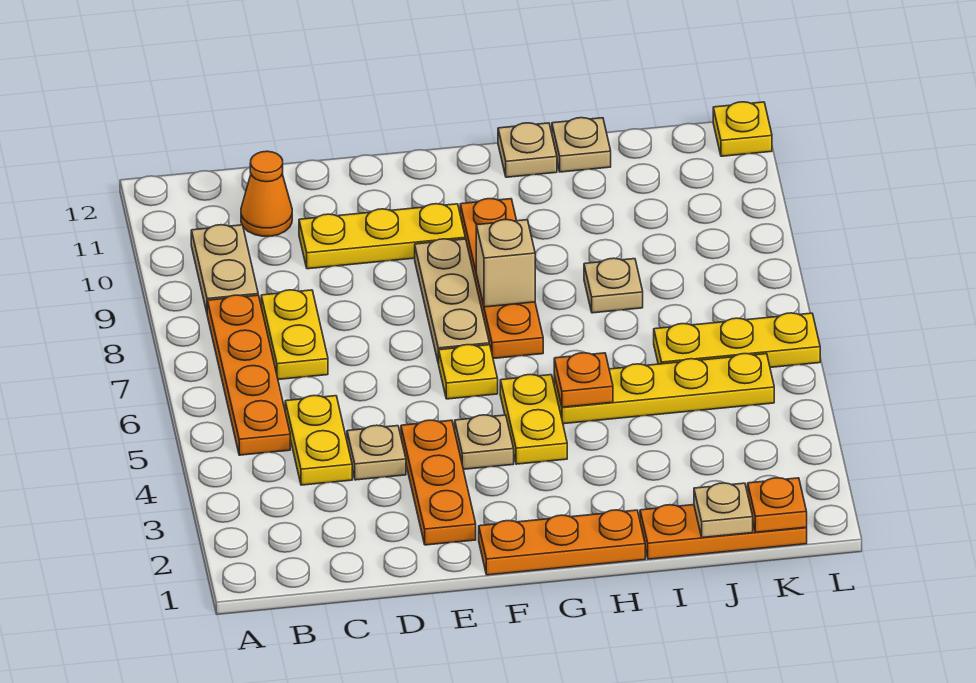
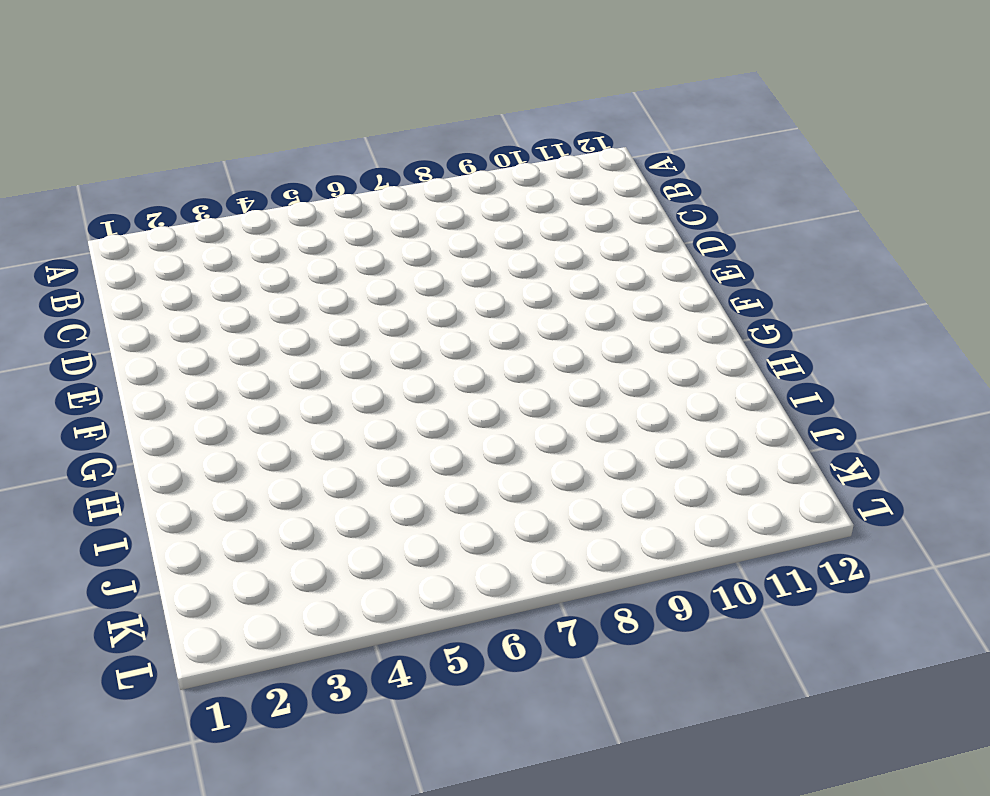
none -> orange 1x4 plate [207,295,290,455]
none -> tan 1x2 plate [191,225,258,312]
none -> yellow 1x2 plate [285,396,352,485]

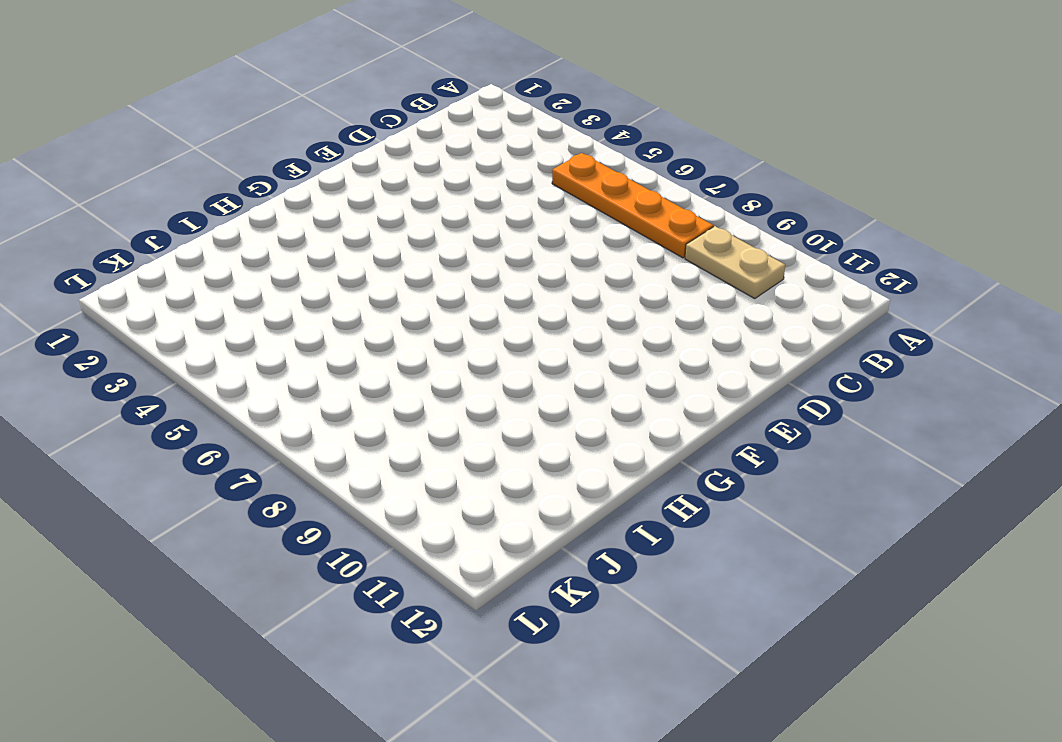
none -> yellow 1x2 plate [285,396,352,485]
none -> yellow 1x2 plate [261,290,328,380]
none -> orange 1x1 cone [241,151,292,236]

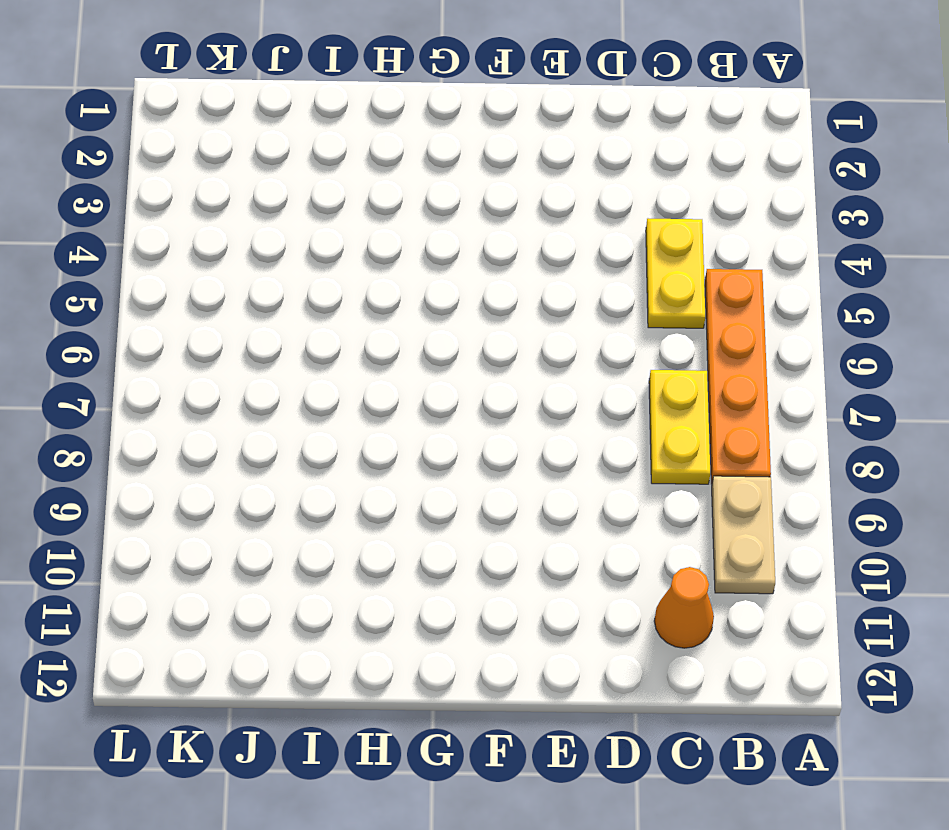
none -> tan 1x1 plate [347,425,406,480]
none -> yellow 1x3 plate [299,204,465,269]
none -> orange 1x3 plate [401,420,476,545]

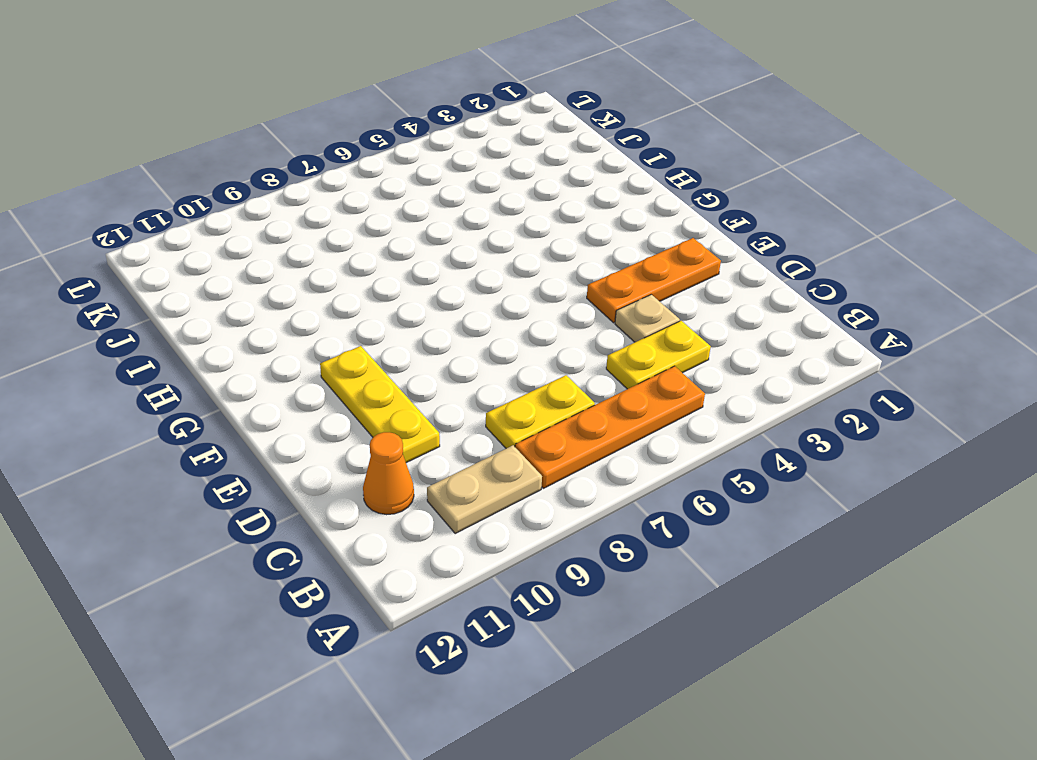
none -> orange 1x3 plate [479,510,645,575]
none -> tan 1x1 plate [455,415,514,469]
none -> yellow 1x1 plate [439,345,498,399]

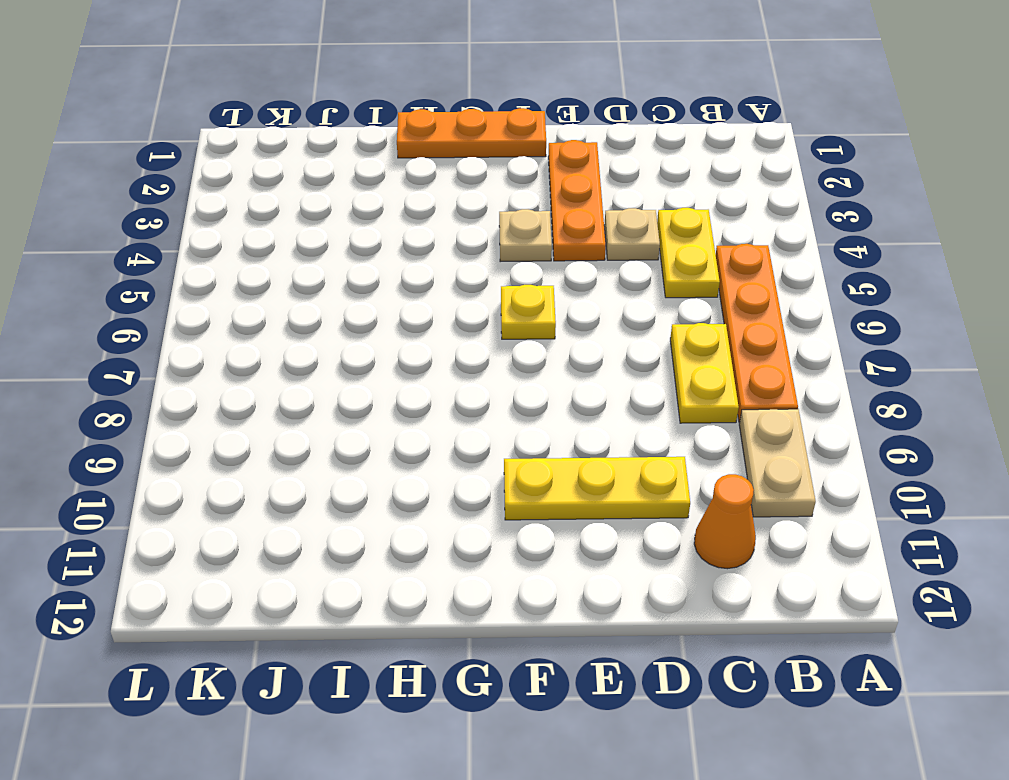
none -> tan 1x3 plate [415,239,489,364]
none -> yellow 1x2 plate [500,374,567,464]
none -> orange 1x4 plate [460,199,543,359]

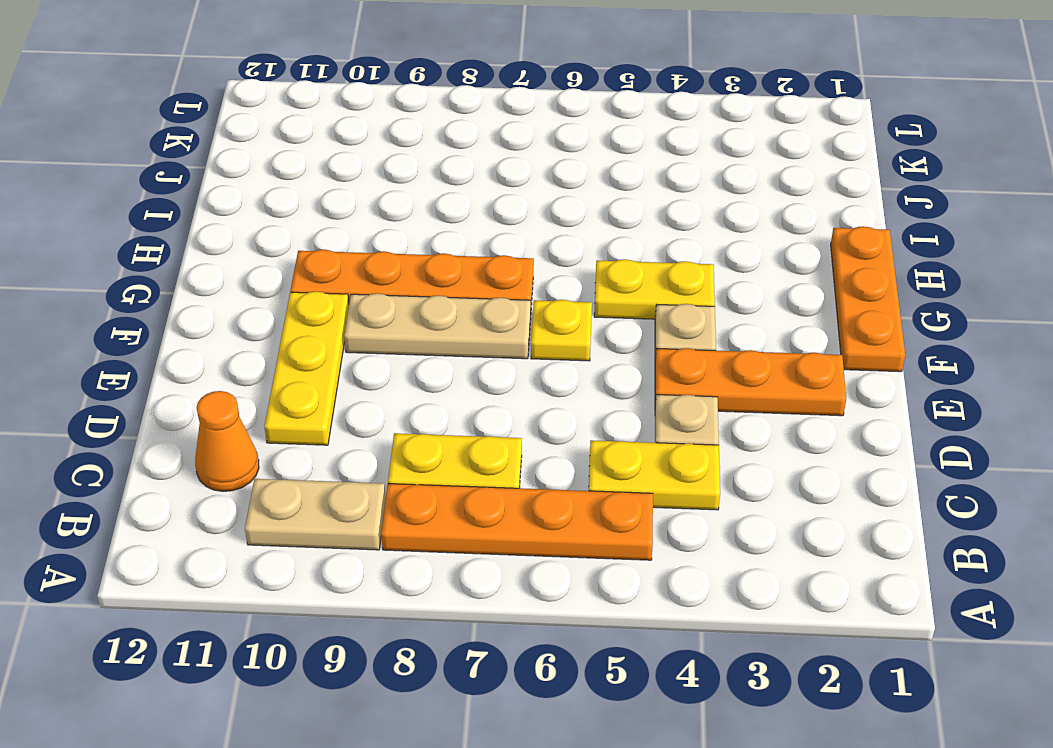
none -> yellow 1x4 plate [554,353,774,424]
none -> tan 1x1 plate [498,123,557,177]
none -> orange 1x3 plate [640,505,807,559]

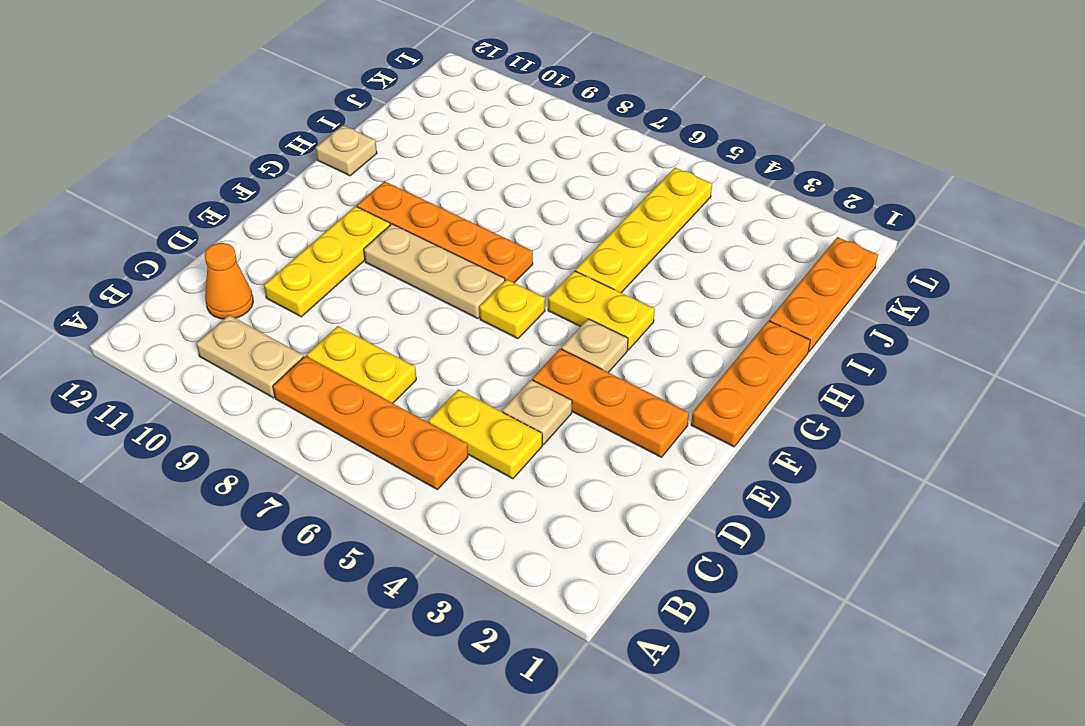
none -> tan 1x1 plate [584,258,643,313]
none -> tan 1x1 plate [552,118,611,172]
none -> yellow 1x3 plate [654,313,820,367]

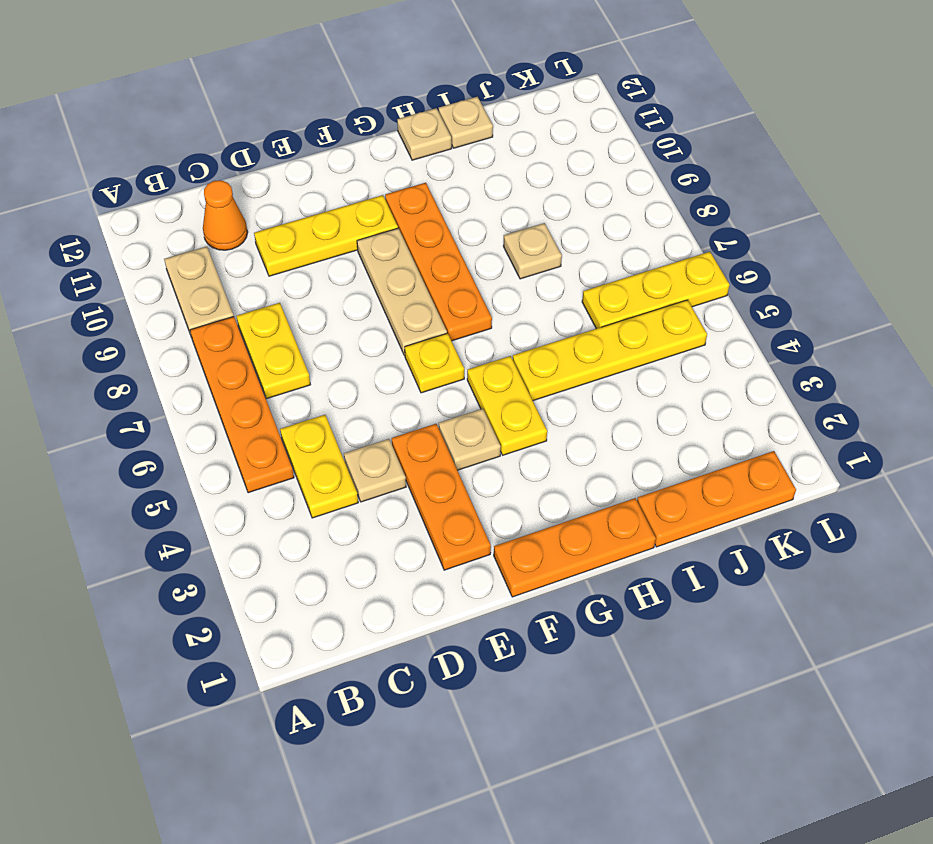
none -> yellow 1x1 plate [713,102,772,156]
none -> tan 1x1 brick [476,220,535,307]
none -> orange 1x1 plate [554,353,613,407]

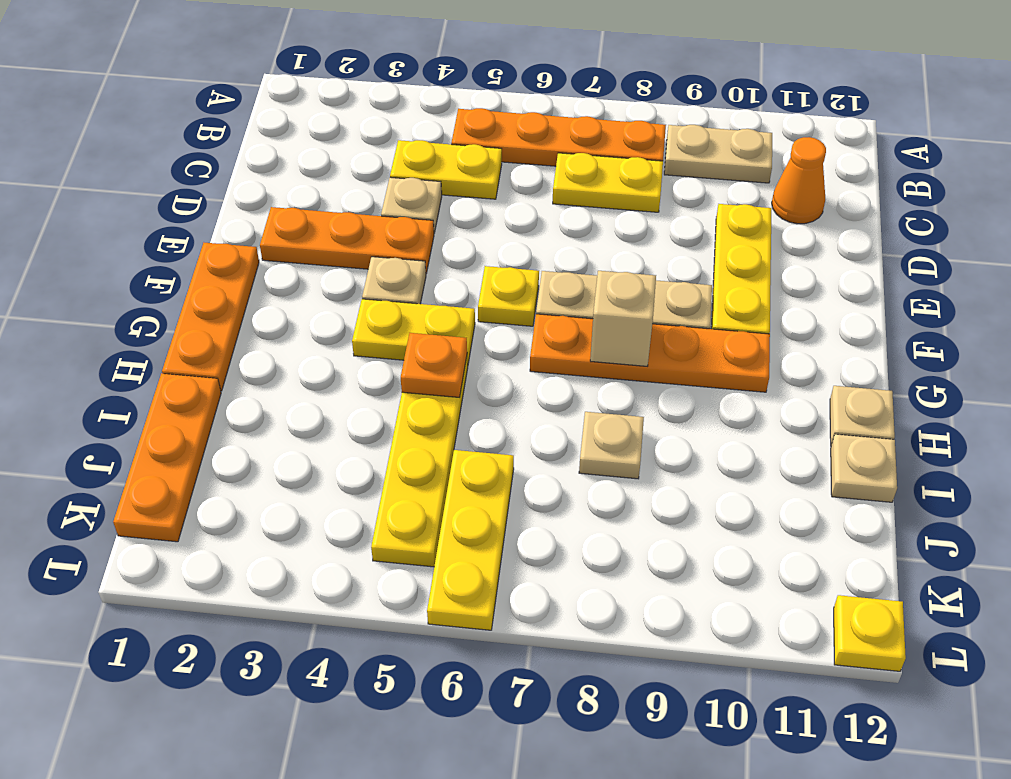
none -> tan 1x1 plate [694,483,753,538]
none -> orange 1x1 plate [748,478,807,532]

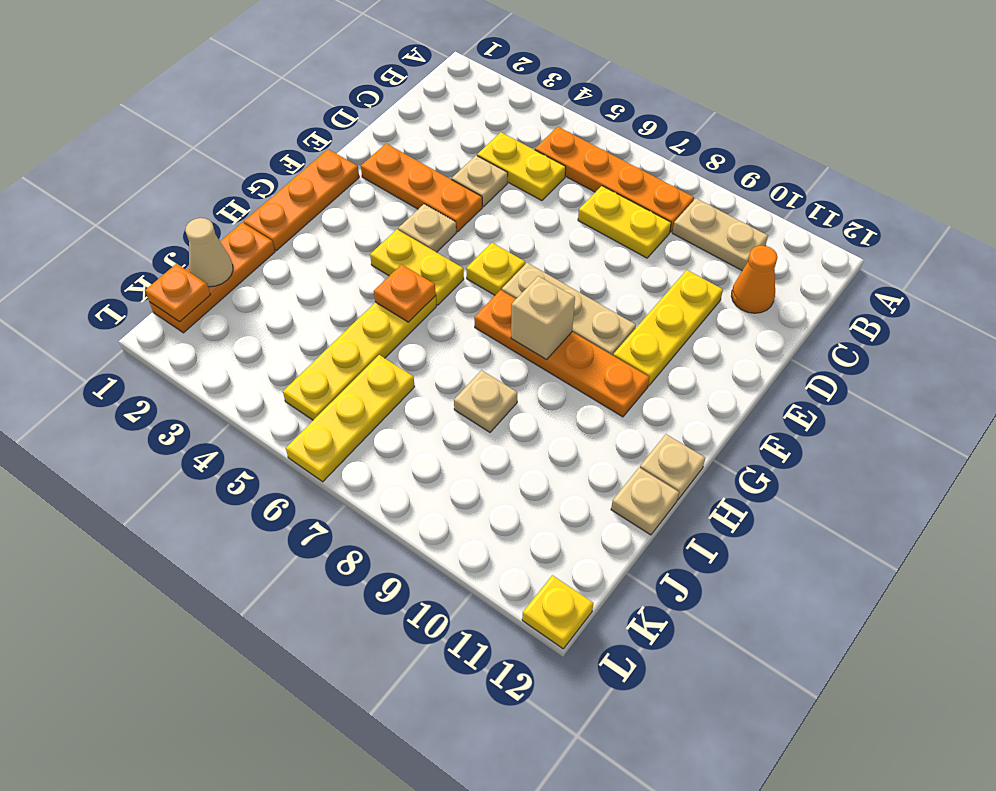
tan 1x1 cone [185,218,233,287] -> tan 1x1 plate [694,483,753,538]

